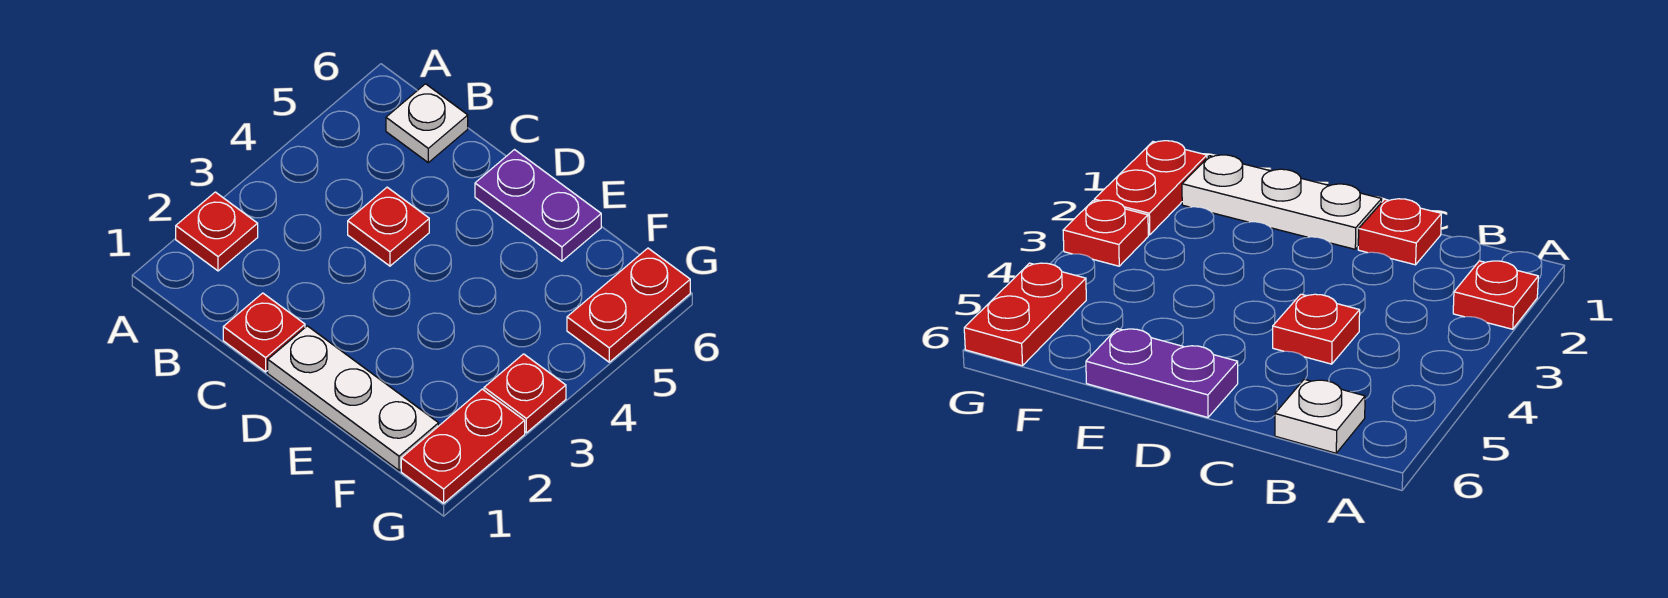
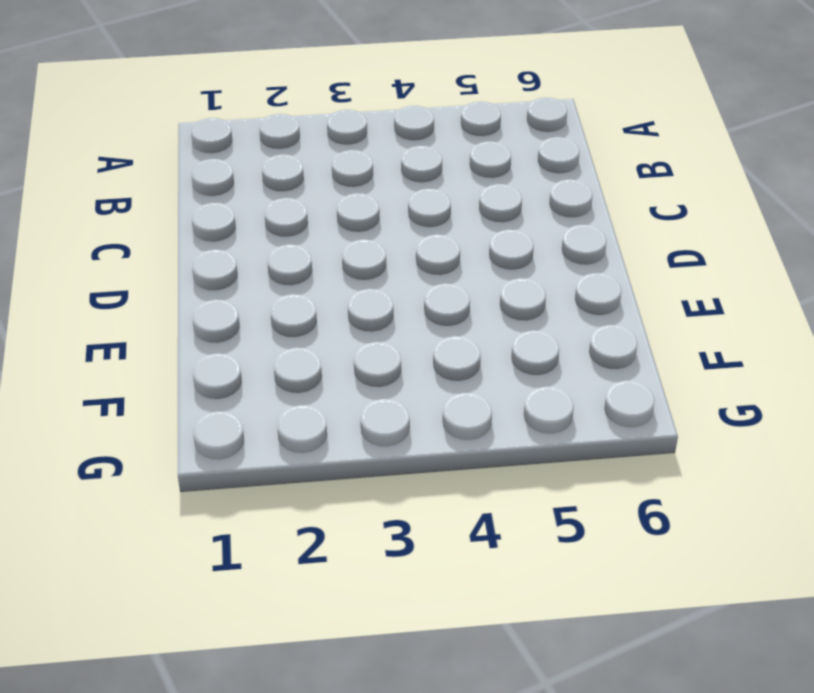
none -> red 1x1 plate [176,192,258,271]
none -> white 1x1 plate [386,84,468,163]

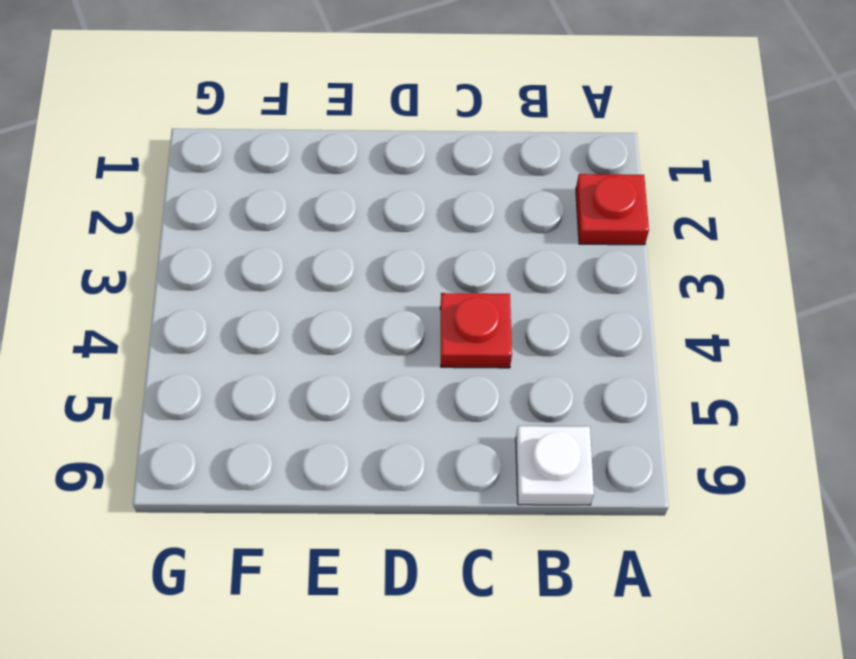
none -> red 1x1 plate [223,293,305,372]
none -> white 1x3 plate [268,326,439,470]

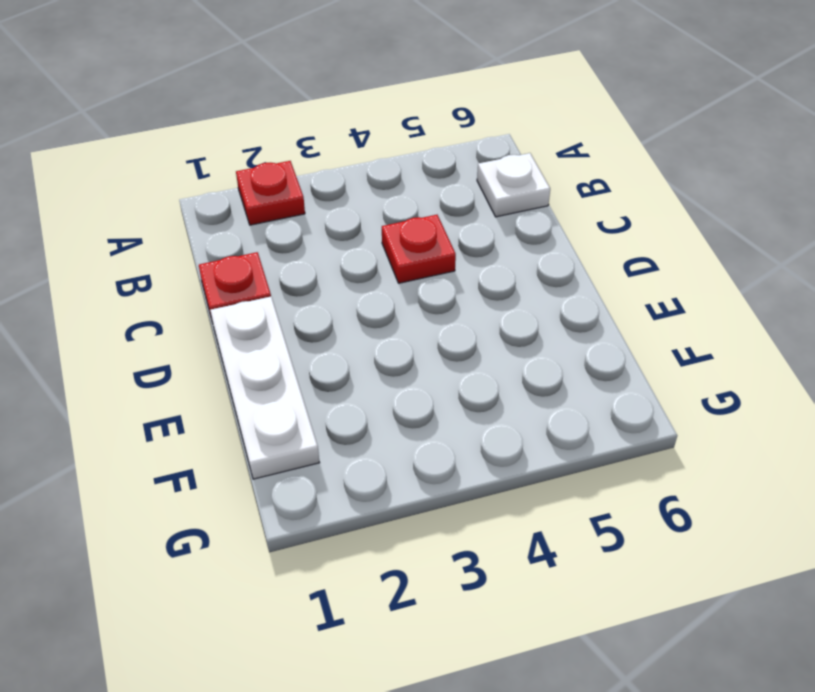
none -> purple 1x2 plate [475,150,601,261]
none -> red 1x2 plate [401,389,525,503]

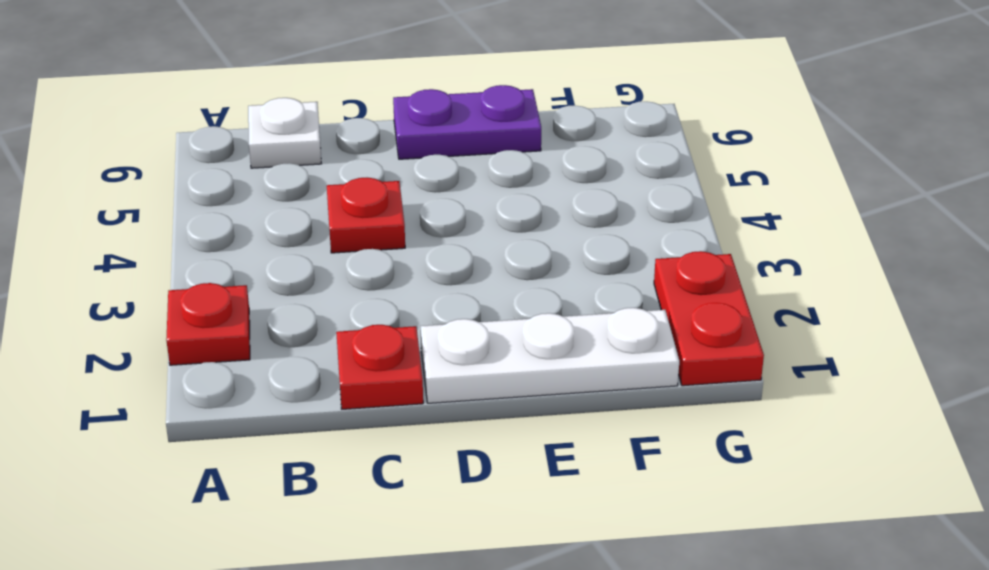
none -> red 1x1 plate [484,354,566,433]
none -> red 1x2 plate [567,248,690,362]

